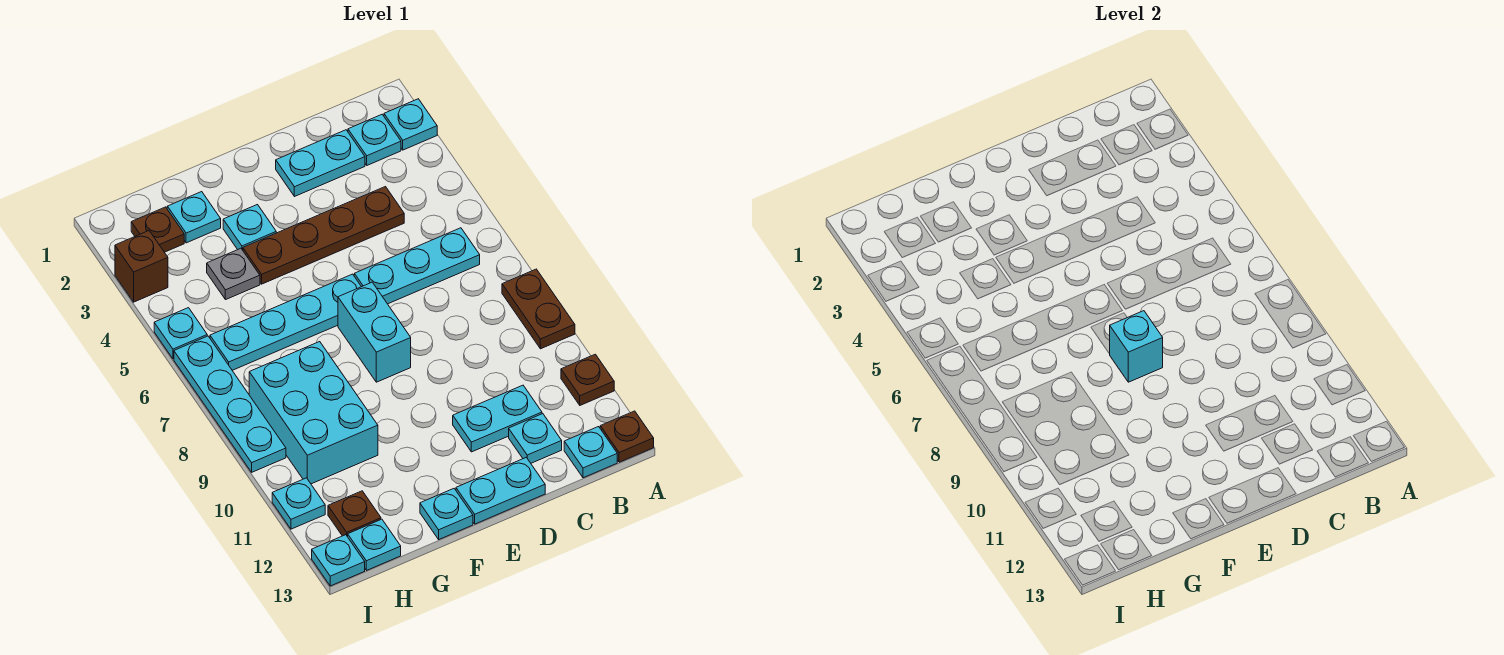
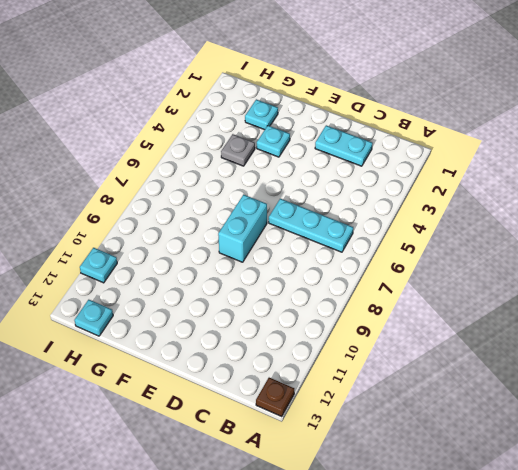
none -> cyan 1x1 plate [384,99,437,150]
none -> brown 1x2 plate [502,269,575,349]
none -> brown 1x1 plate [561,354,614,405]

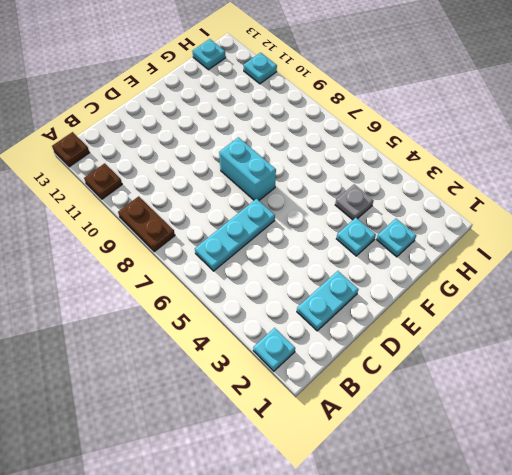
none -> cyan 1x1 plate [348,115,401,165]
none -> cyan 1x1 plate [564,427,617,478]
none -> brown 1x4 plate [243,187,404,284]

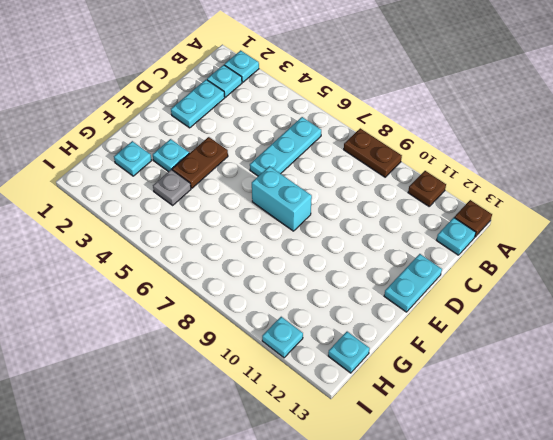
brown 1x2 plate [172,137,228,188] -> brown 1x4 plate [243,187,404,284]
none -> cyan 1x2 plate [453,385,542,452]
none -> cyan 1x1 plate [509,414,562,463]
none -> cyan 1x4 plate [210,274,361,370]

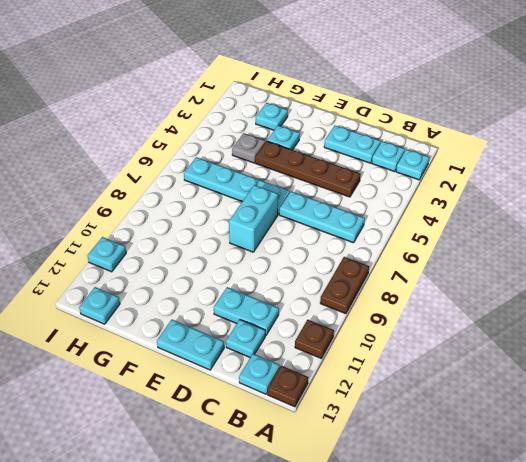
none -> cyan 1x1 plate [420,489,473,539]
none -> cyan 2x3 brick [249,342,378,484]
none -> brown 1x1 plate [131,207,184,252]

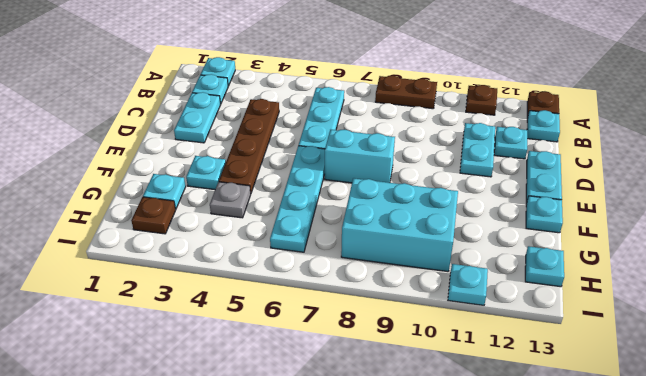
none -> brown 1x1 plate [328,491,381,537]
none -> brown 1x1 brick [115,231,168,302]
none -> cyan 1x1 plate [154,308,207,359]

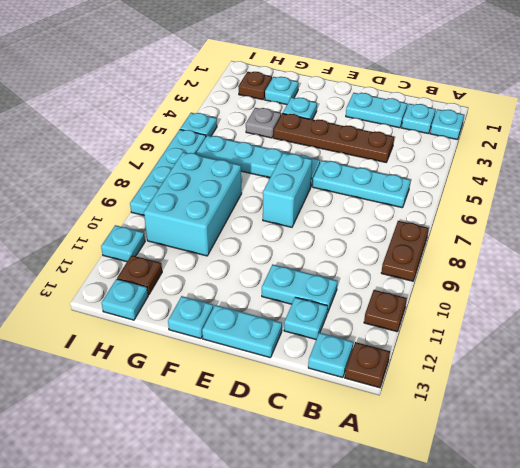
none -> brown 1x1 brick [115,231,168,302]
none -> cyan 1x1 plate [312,535,365,586]
none -> cyan 1x1 brick [1110,311,1163,382]

